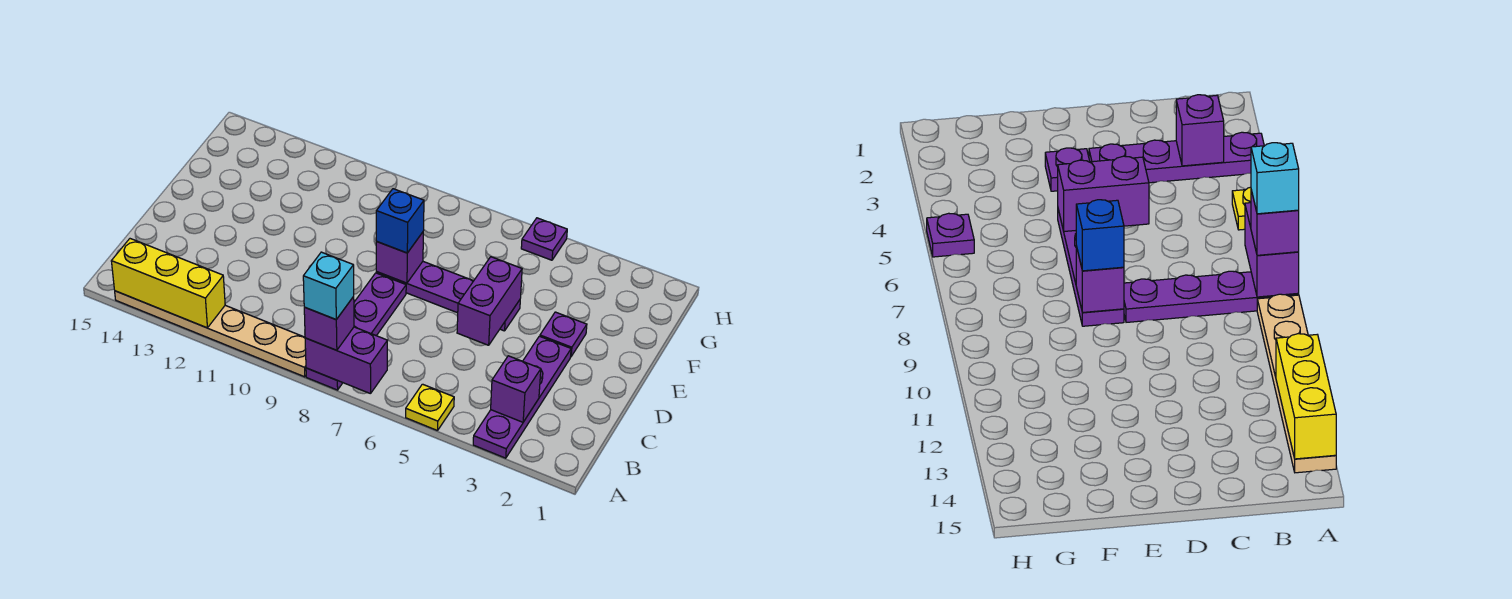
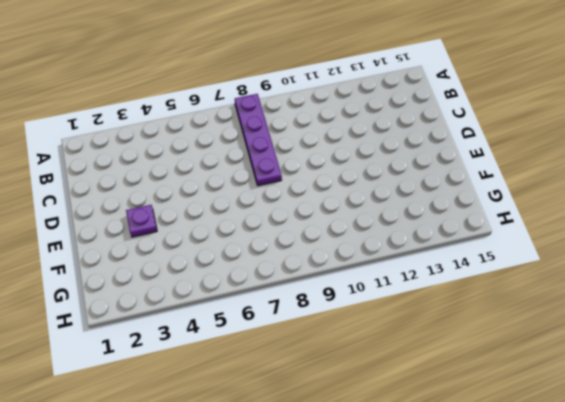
none -> purple 1x4 plate [473,336,571,458]
none -> yellow 1x1 plate [406,384,454,431]
none -> tan 1x6 plate [115,291,306,377]

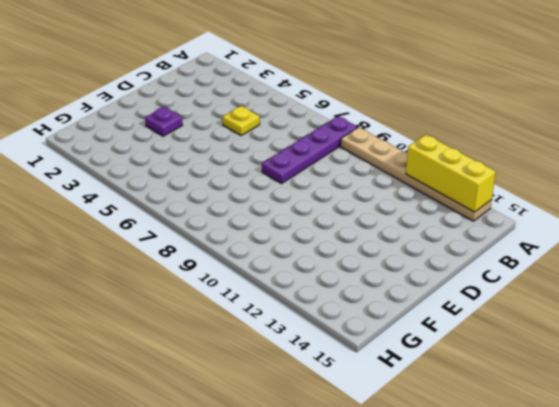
yellow 1x1 plate [223,106,260,135] -> yellow 1x1 plate moved to [406,384,454,431]
none -> purple 1x4 plate [473,336,571,458]
none -> purple 1x4 plate [376,262,520,331]
none -> purple 1x1 plate [521,218,567,260]

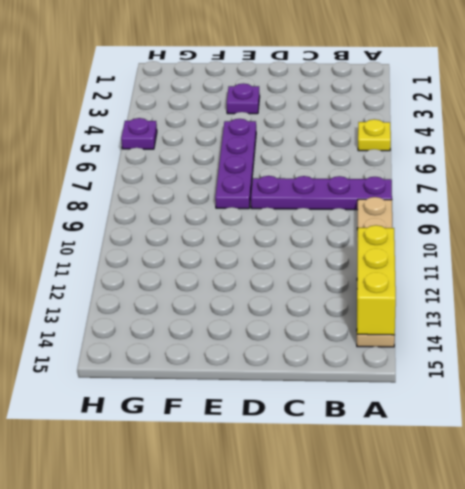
none -> purple 1x4 plate [473,336,571,458]
none -> purple 1x2 brick [305,327,388,394]
none -> purple 1x1 brick [491,356,541,422]

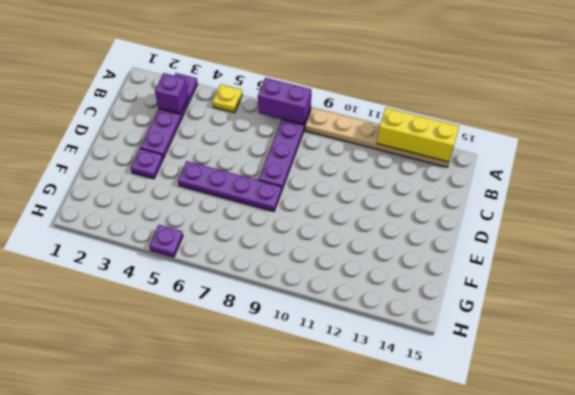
none -> purple 1x2 brick [457,257,522,345]
none -> purple 1x1 brick [376,232,423,283]
none -> purple 1x1 brick [304,297,354,350]

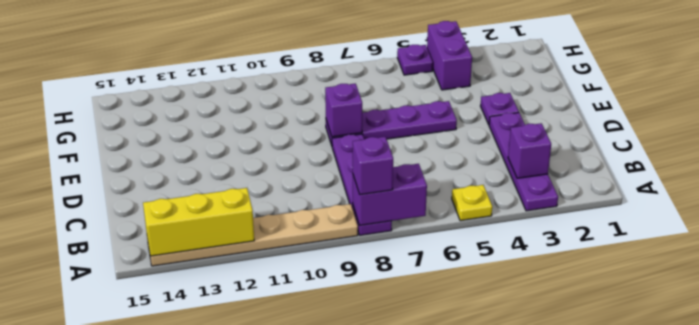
purple 1x2 brick [427,21,472,90] -> purple 1x2 brick moved to [457,257,522,345]
none -> blue 1x1 brick [376,189,424,253]
none -> cyan 1x1 brick [303,252,354,319]

